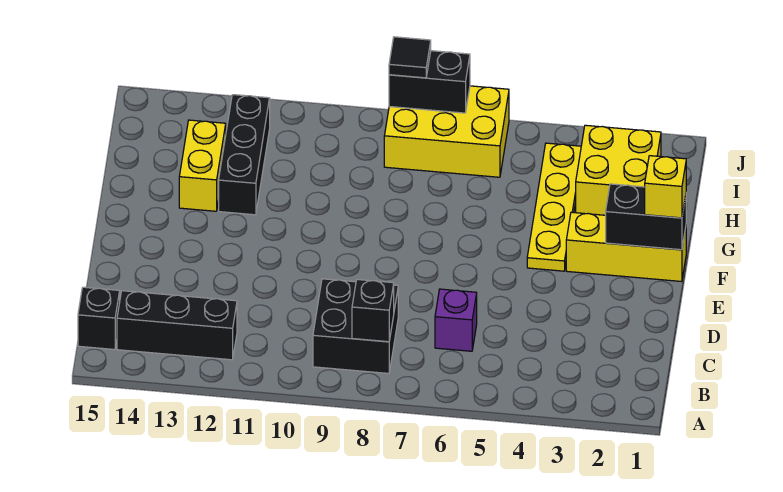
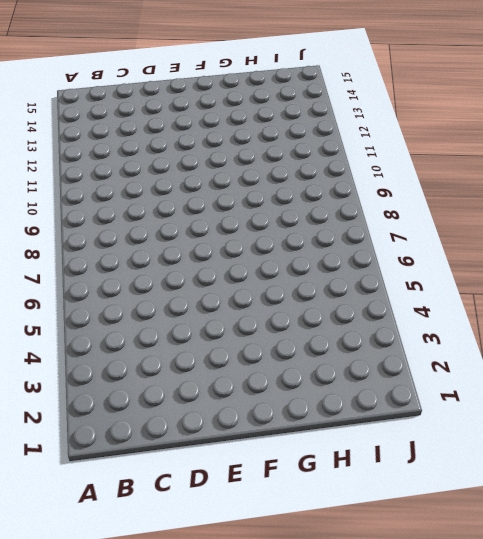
none -> black 2x2 brick [313,279,398,373]
none -> black 1x3 brick [117,291,237,360]
none -> black 1x1 brick [78,287,120,350]

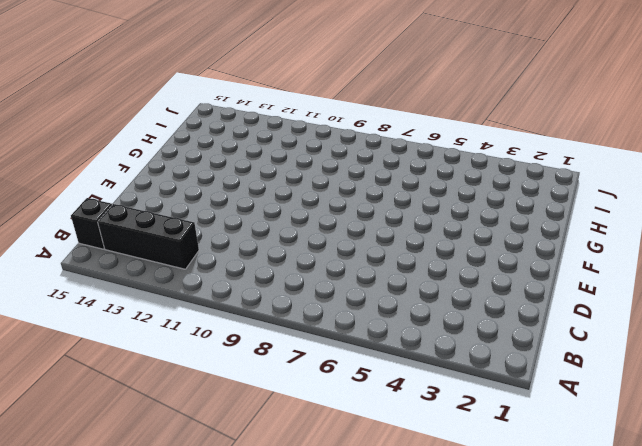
none -> black 2x2 brick [313,279,398,373]
none -> purple 1x1 brick [435,289,477,351]
none -> yellow 1x3 brick [566,212,686,281]

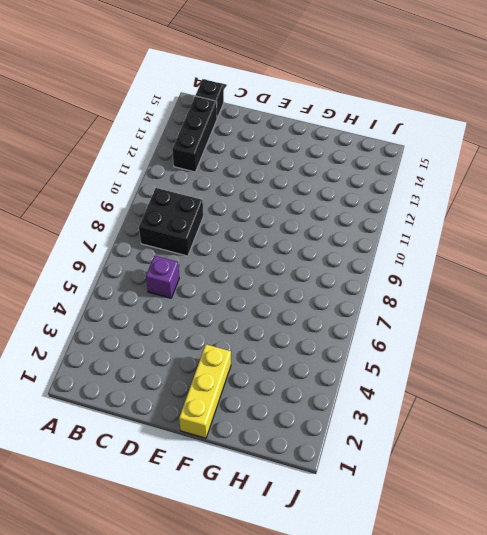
none -> yellow 1x4 plate [527,143,581,271]
none -> black 1x3 brick [219,95,270,215]
none -> yellow 1x2 brick [179,120,226,211]

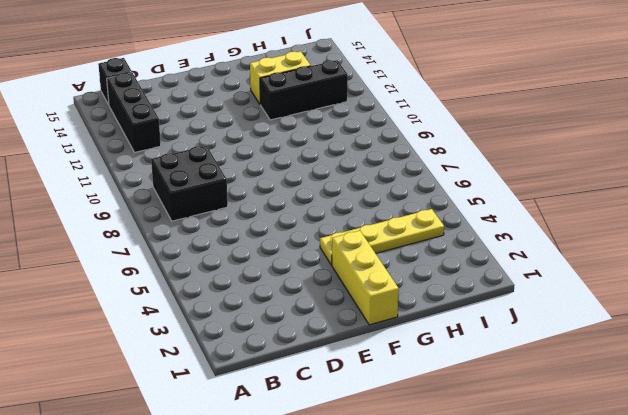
none -> purple 1x1 brick [435,289,477,351]
none -> yellow 2x2 brick [576,125,661,215]
none -> yellow 2x3 brick [384,86,509,177]

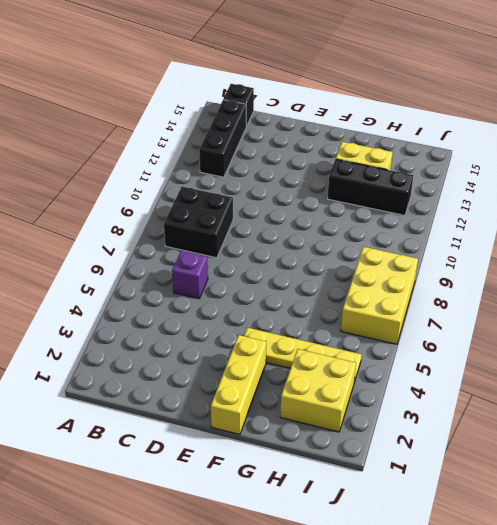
none -> black 1x1 brick [352,279,394,342]
none -> black 1x2 brick [606,184,686,250]
none -> black 1x2 brick [389,51,470,113]

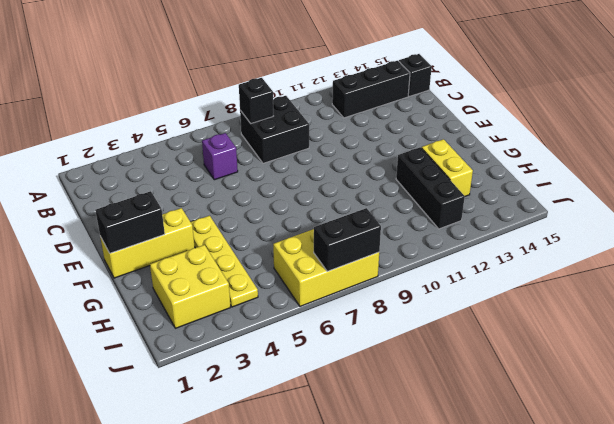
none -> yellow 1x1 brick [645,156,686,218]
none -> black 1x1 tile [389,37,431,78]

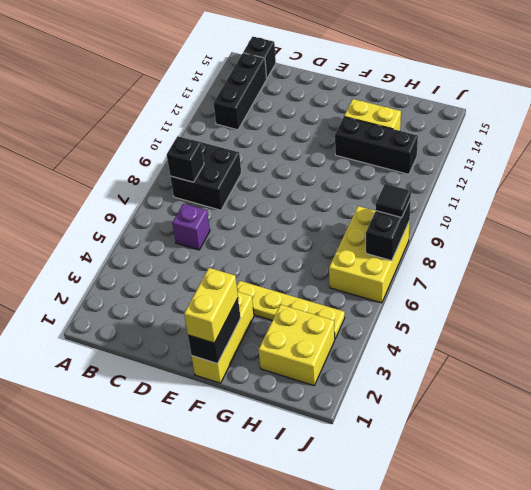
yellow 1x2 brick [184,268,238,343] -> yellow 1x1 brick [645,156,686,218]

